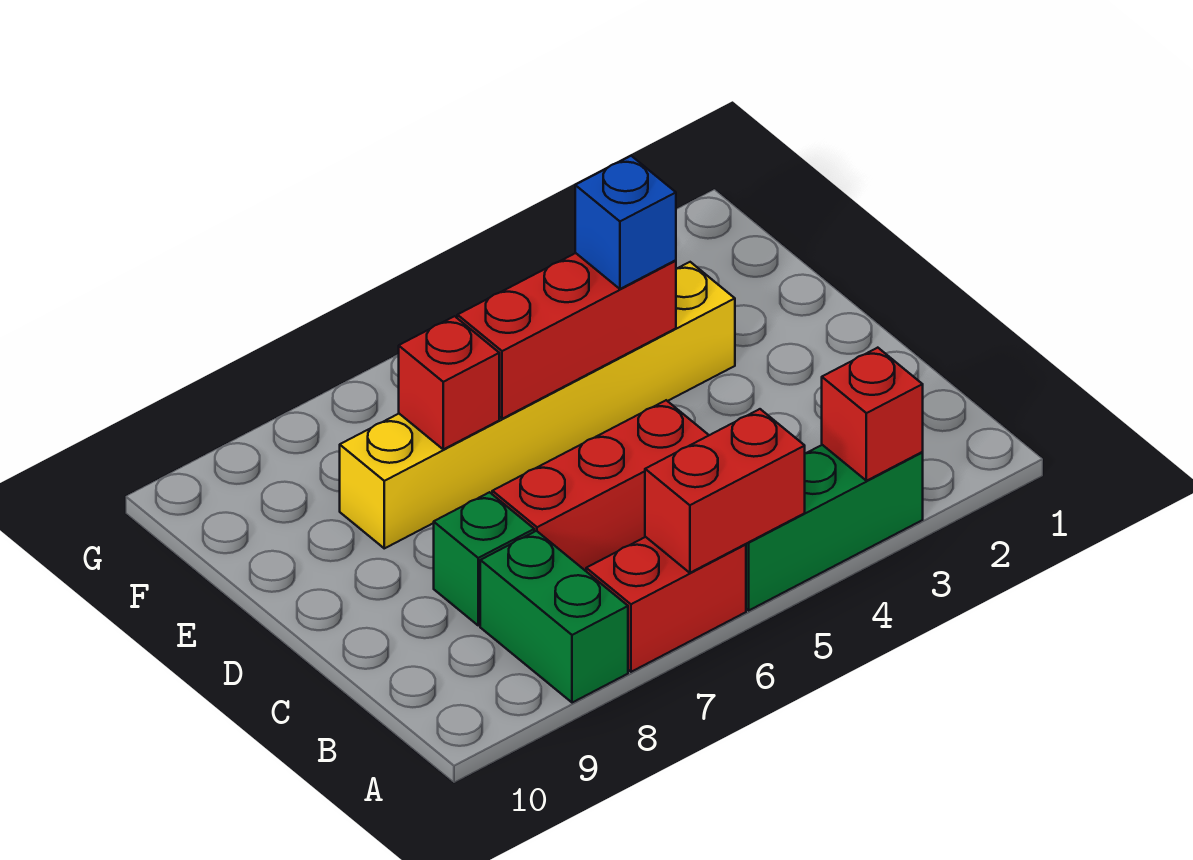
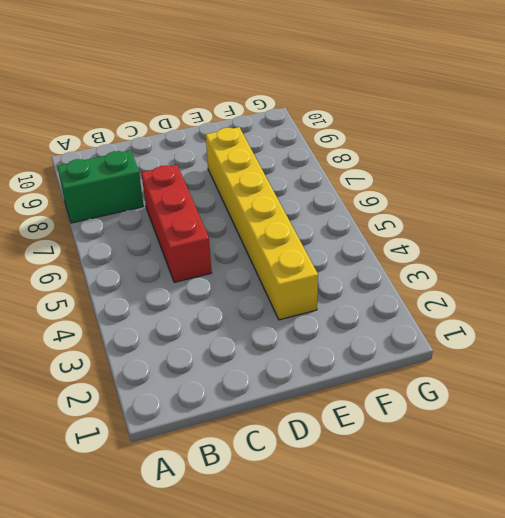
none -> green 1x3 brick [746,445,923,610]
none -> red 1x2 brick [586,537,746,672]

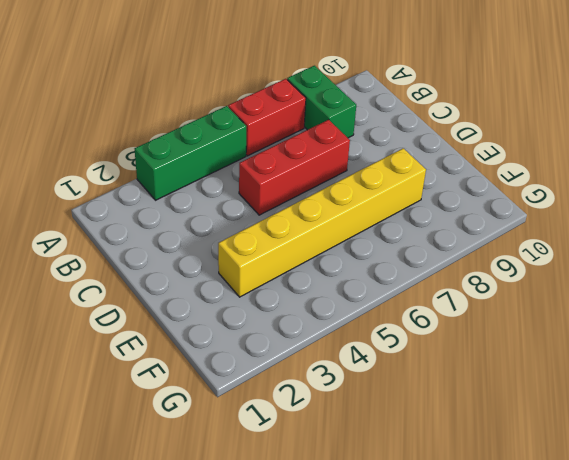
none -> green 1x1 brick [434,492,534,625]
none -> red 1x1 brick [822,348,923,481]

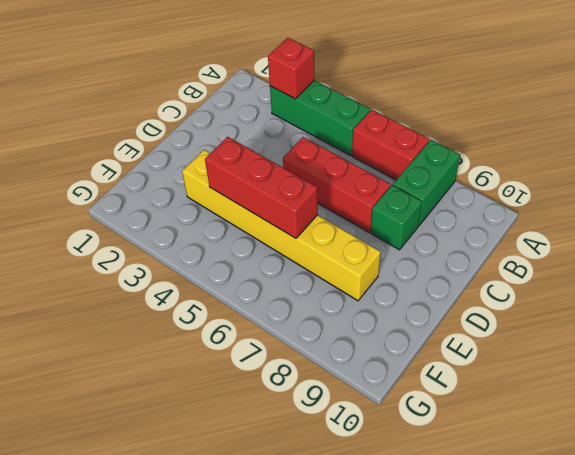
none -> red 1x2 brick [645,409,805,573]
none -> red 1x1 brick [399,316,499,449]

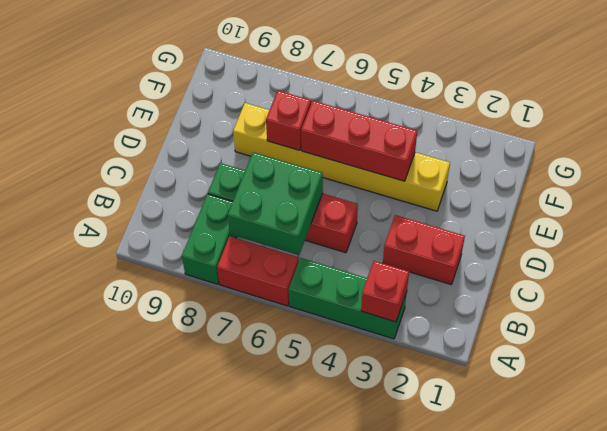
green 2x2 brick [228,152,323,255] -> none
red 1x2 brick [383,215,465,284] -> red 1x2 brick moved to [645,409,805,573]
none -> blue 1x1 brick [575,156,676,289]

